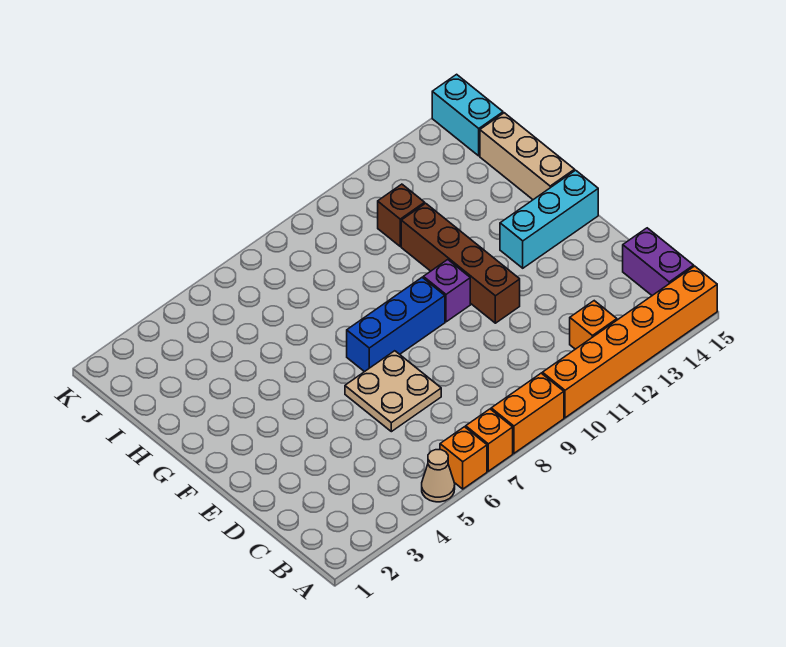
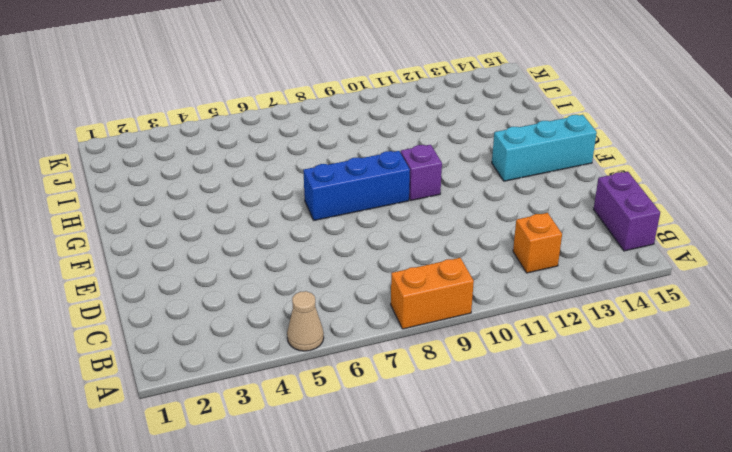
none -> orange 1x1 brick [440,427,487,489]
none -> orange 1x1 brick [466,409,513,471]
none -> orange 1x6 brick [542,266,717,418]

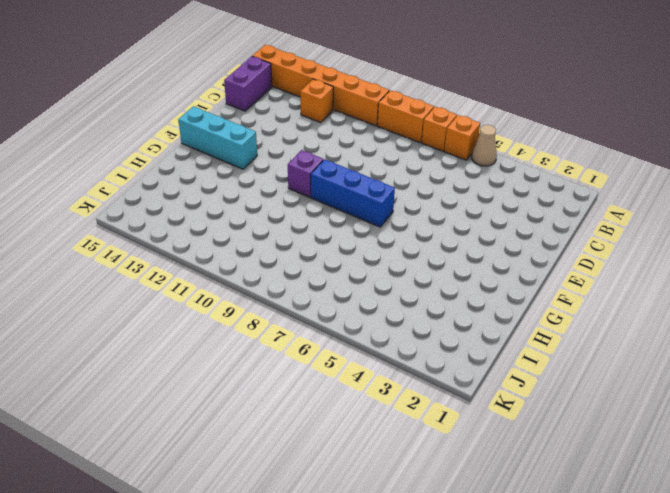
none -> tan 2x2 plate [345,351,441,432]
none -> brown 1x4 brick [401,203,520,323]
none -> tan 1x3 brick [480,113,575,200]

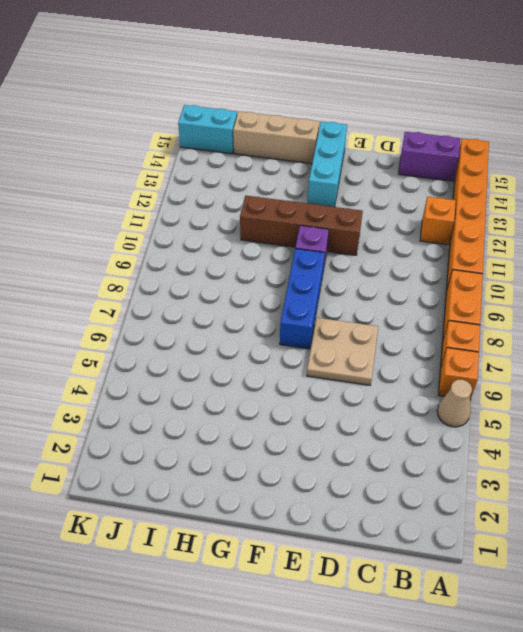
none -> brown 1x1 brick [378,184,425,246]

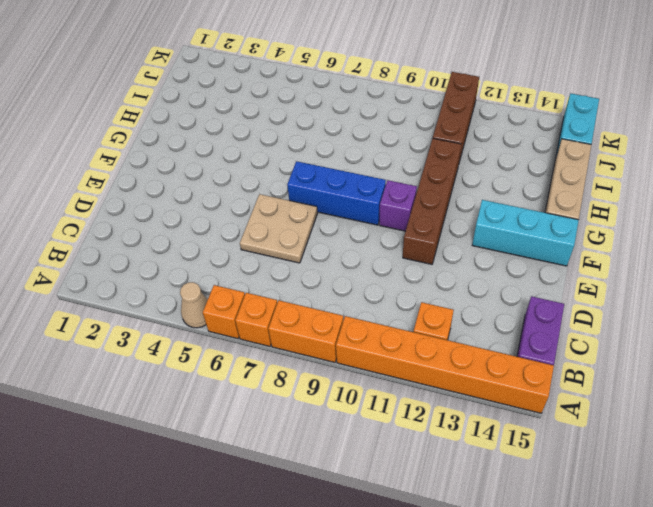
brown 1x3 brick [433,72,479,162] -> brown 1x1 brick [378,184,425,246]

